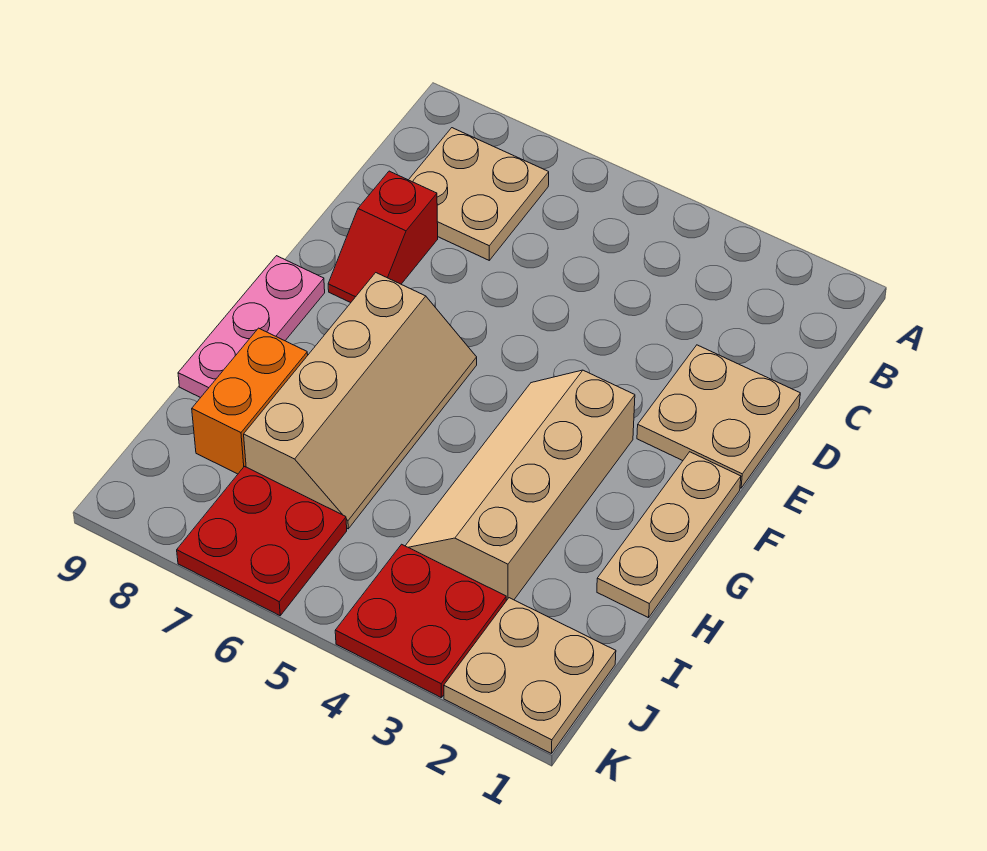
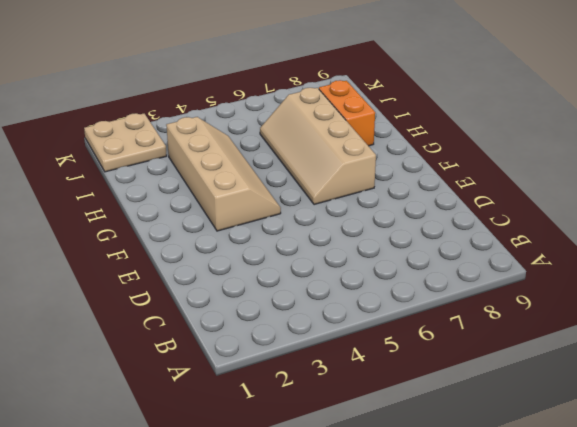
none -> tan 2x2 plate [409,128,549,260]
none -> tan 2x2 plate [637,345,800,488]

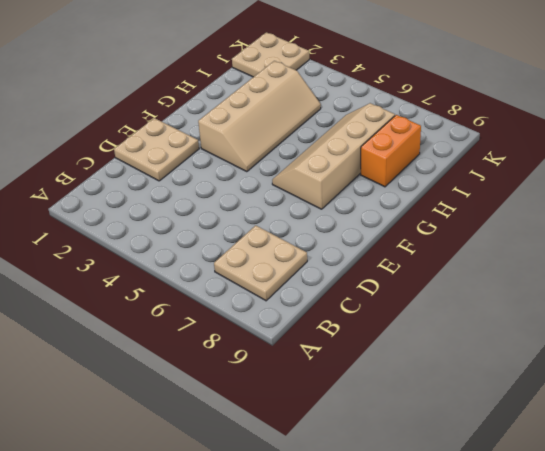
none -> red 1x2 slope [328,171,438,303]
none -> tan 1x3 plate [597,452,741,618]

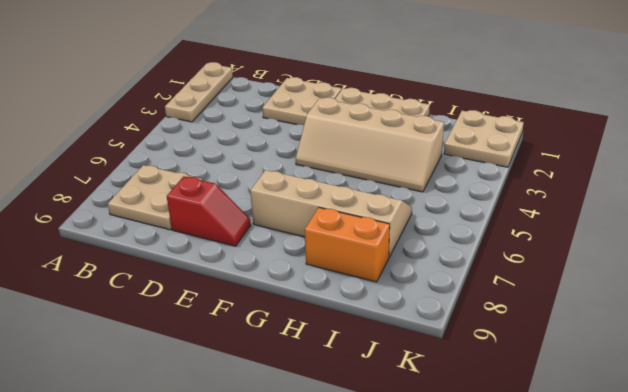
tan 1x3 plate [165,62,233,122] -> none
none -> pink 1x3 plate [178,256,325,398]
none -> red 2x2 plate [335,544,506,697]

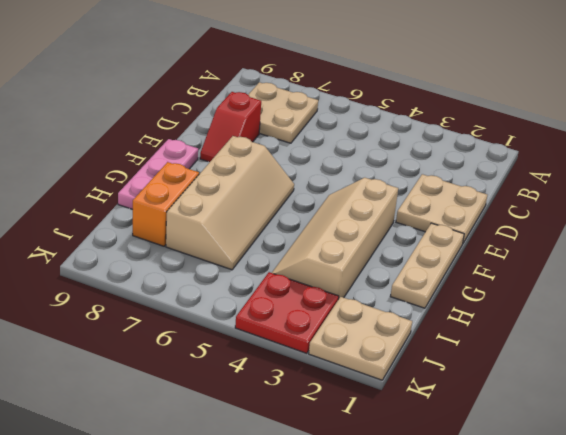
none -> red 2x2 plate [177,466,347,616]

